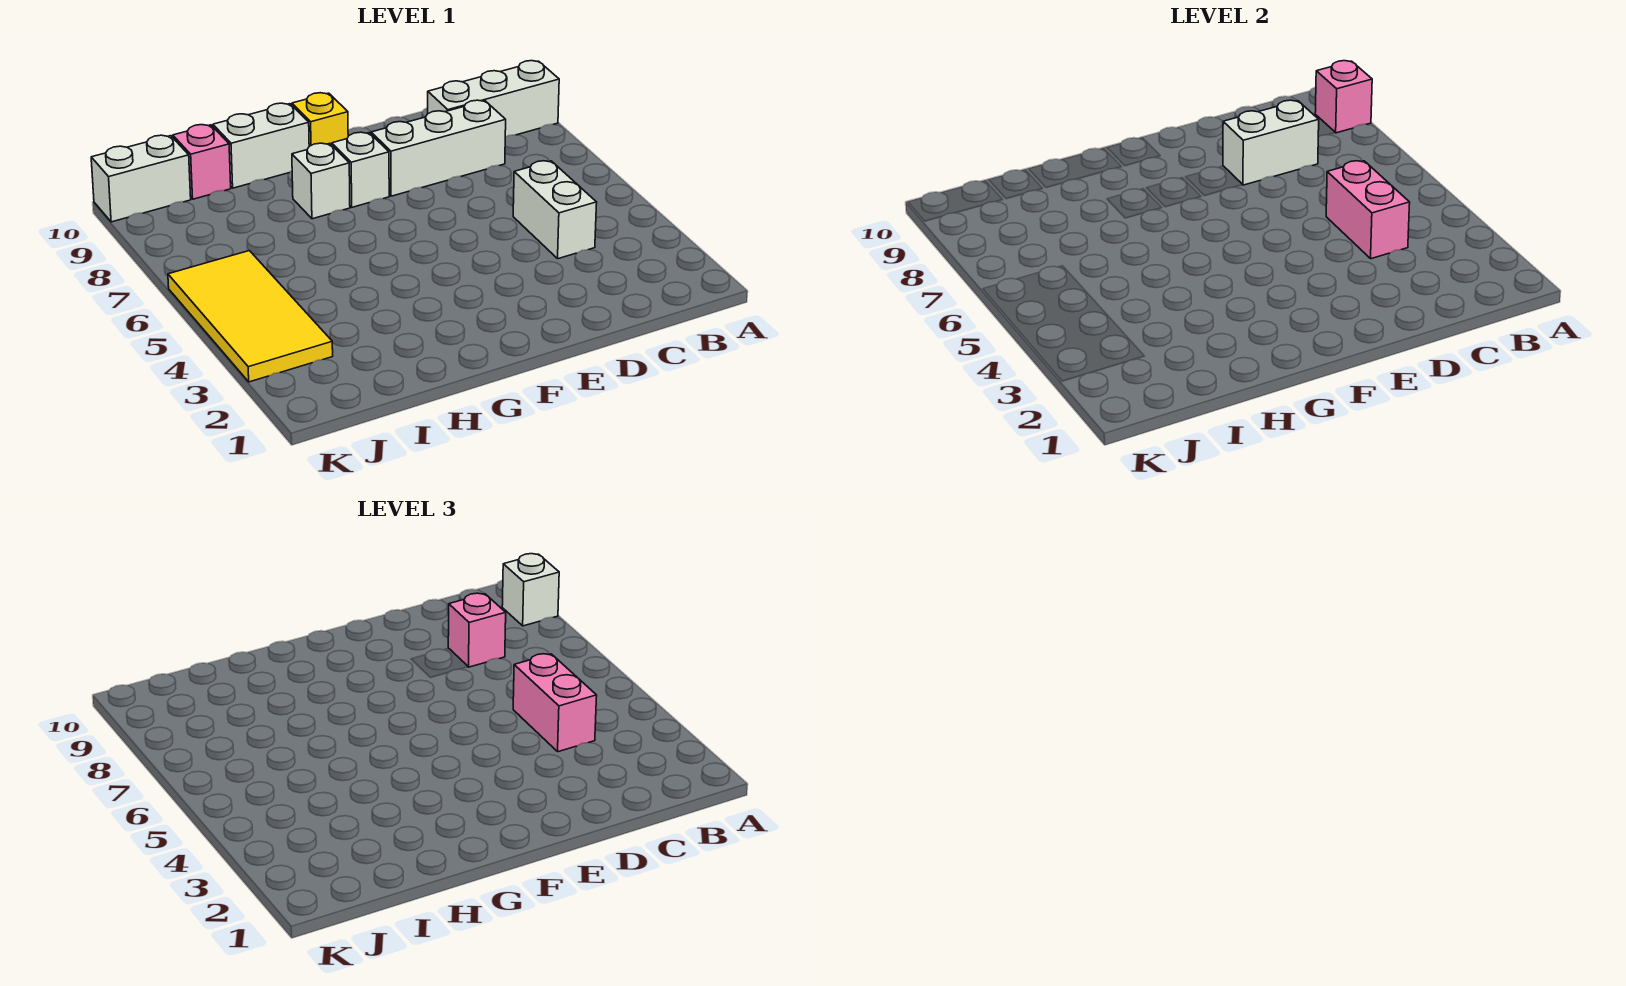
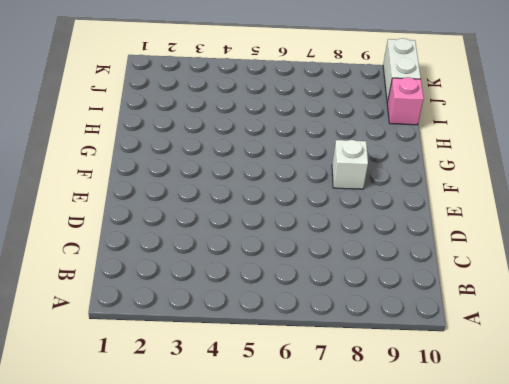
none -> white 1x3 brick [428,61,559,137]
none -> white 1x2 brick [513,161,597,259]
none -> white 1x3 brick [371,100,506,196]

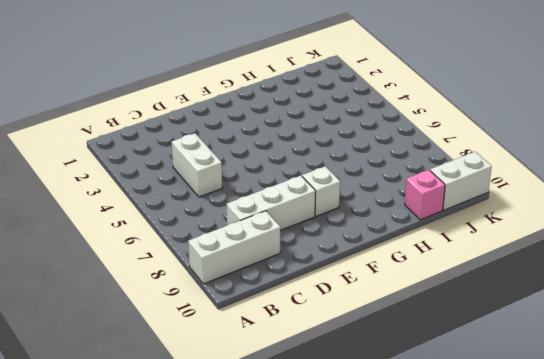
none -> yellow 1x1 brick [292,93,348,146]
none -> white 1x1 brick [292,143,350,219]
none -> white 1x2 brick [213,103,309,188]

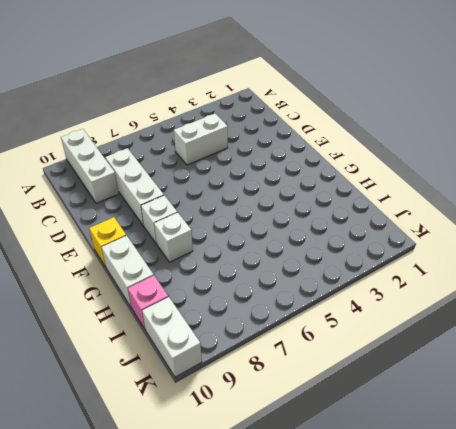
none -> yellow 2x4 tile [168,251,333,382]
none -> pink 1x1 brick [1315,61,1372,133]
none -> pink 1x2 brick [1326,161,1410,259]

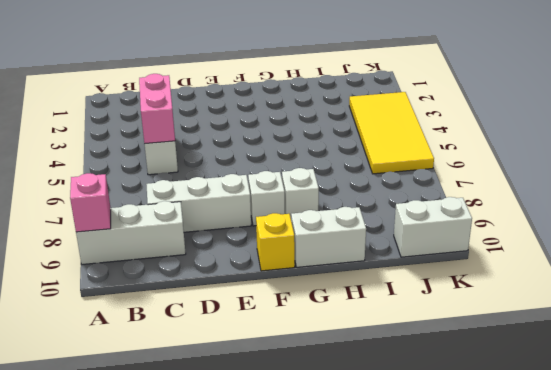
none -> pink 1x1 brick [173,125,231,199]
none -> white 1x2 brick [1223,100,1319,185]
none -> white 1x1 brick [502,554,559,626]

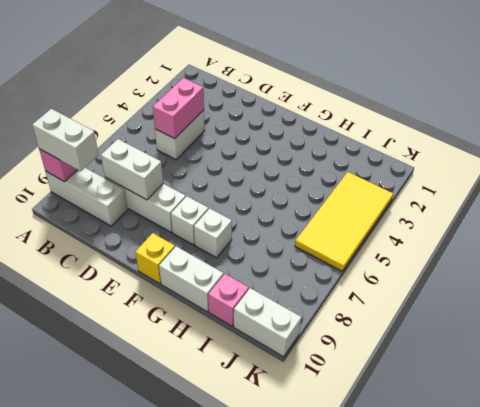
white 1x2 brick [32,109,99,171] -> white 1x1 brick [502,554,559,626]
none -> pink 1x2 brick [513,654,597,752]
none -> pink 1x1 brick [448,593,506,667]

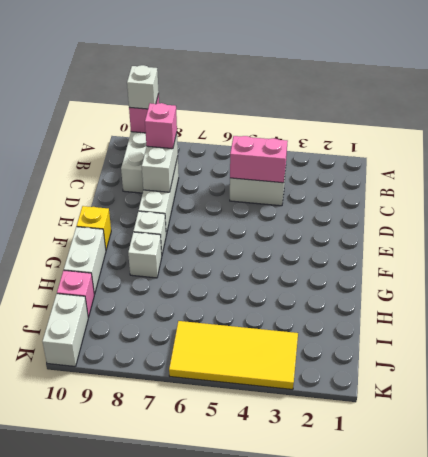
none -> pink 1x2 brick [513,654,597,752]

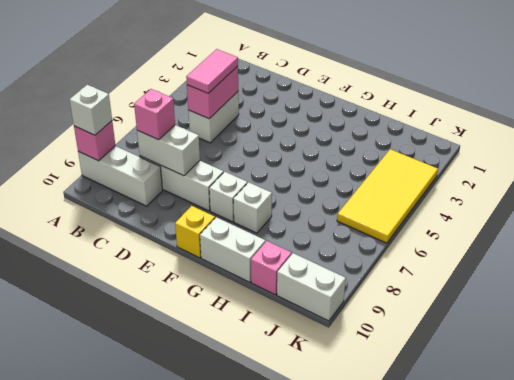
pink 1x2 tile [186,49,238,93] -> pink 1x2 brick [513,654,597,752]

